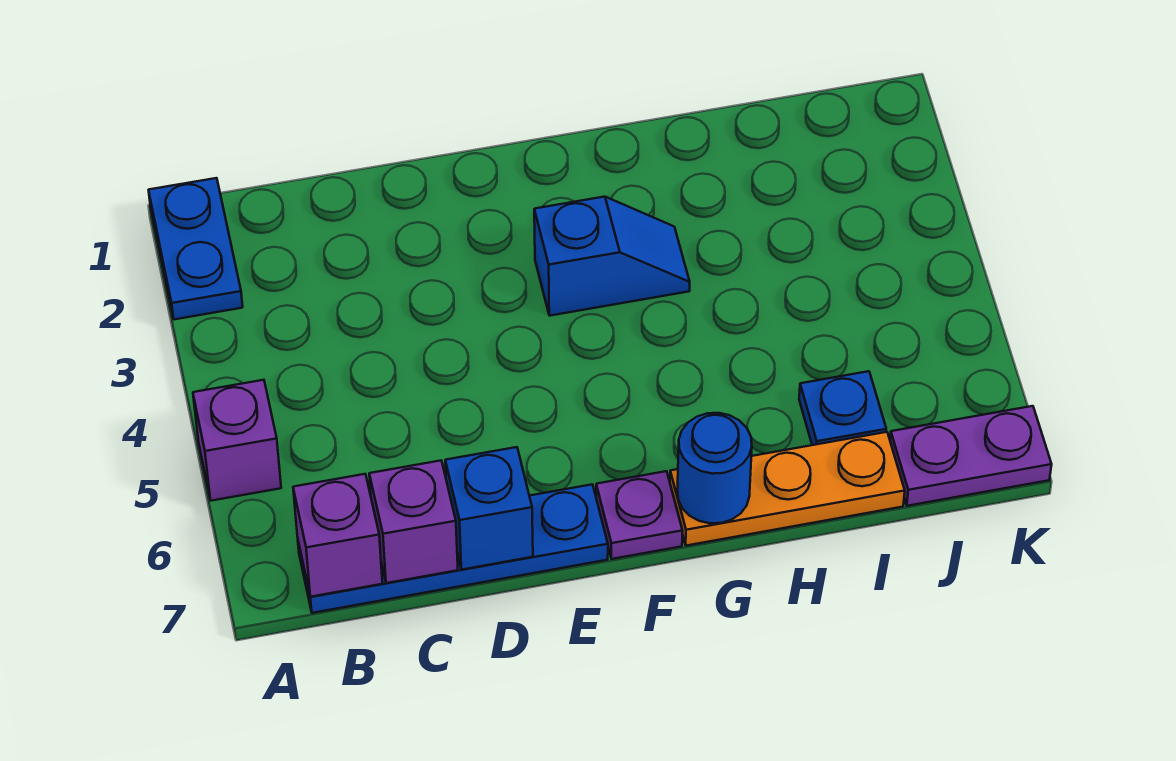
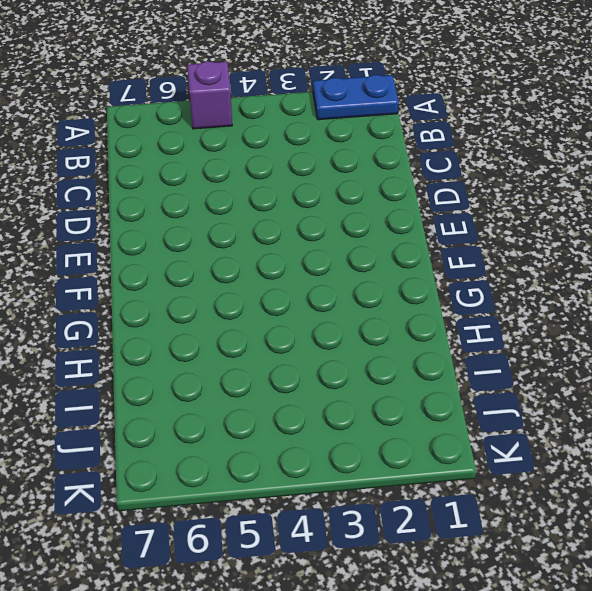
none -> blue 1x4 plate [298,485,608,613]
none -> blue 1x2 slope [534,197,690,316]
none -> purple 1x1 plate [596,471,682,559]

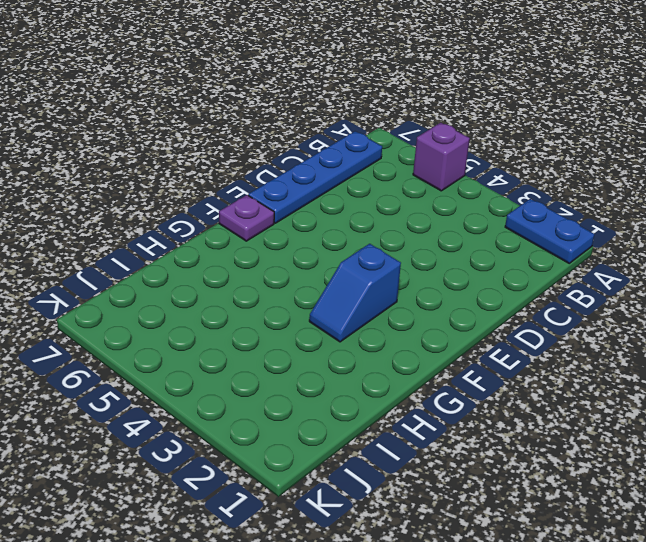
none -> orange 1x3 plate [670,432,905,546]
none -> blue 1x1 plate [799,371,886,445]
none -> purple 1x2 plate [890,406,1052,506]

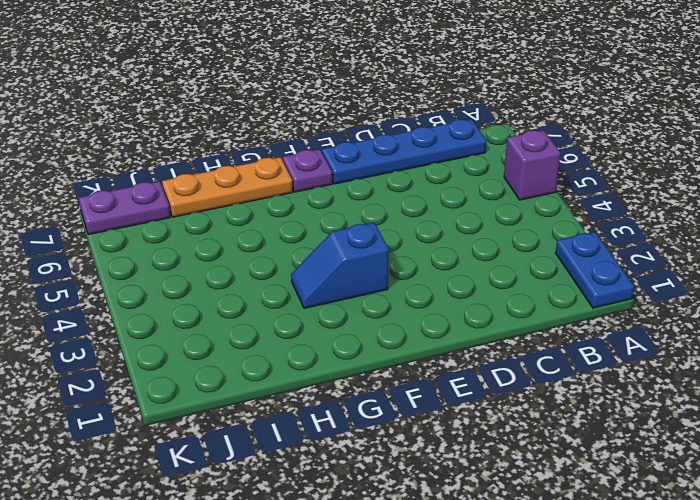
none -> blue 1x1 plate [799,371,886,445]
none -> purple 1x1 brick [293,474,382,597]
none -> purple 1x1 brick [369,461,458,583]

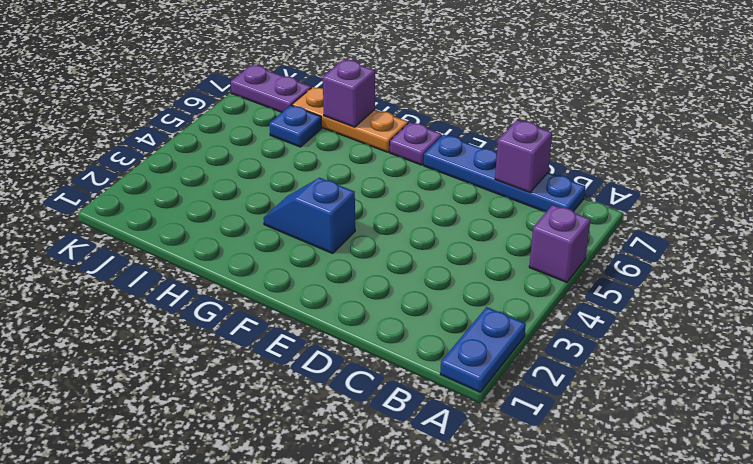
purple 1x1 brick [323,60,375,127] -> purple 1x1 brick moved to [293,474,382,597]
none -> blue 1x1 brick [445,447,533,569]
none -> blue 1x1 round brick [677,413,752,523]

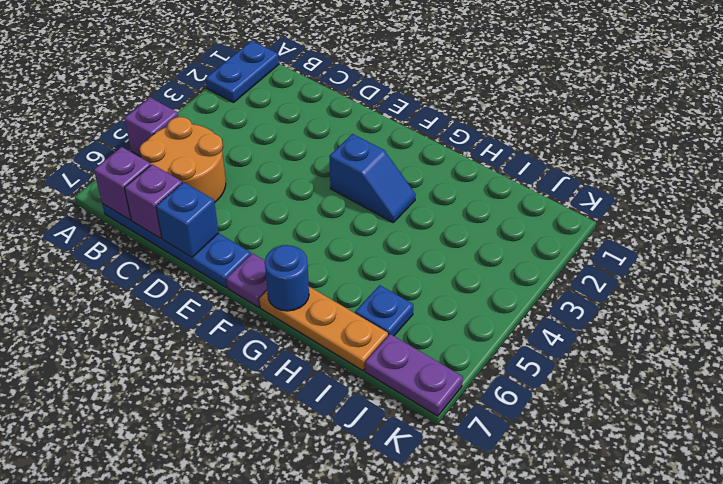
orange 2x2 round brick [140,117,226,203] -> none

